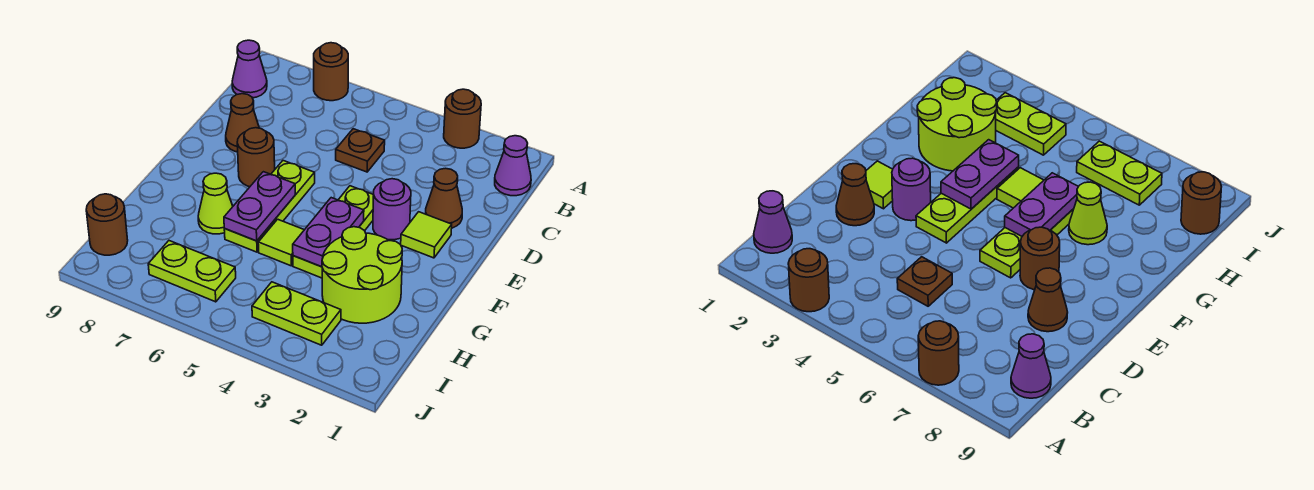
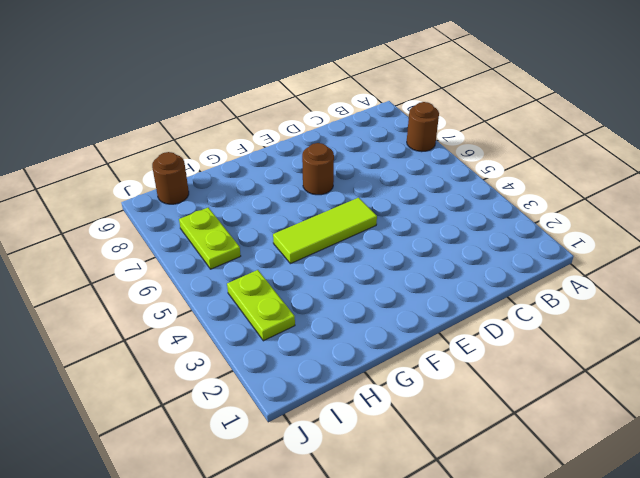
lime 1x3 tile [273,198,377,264] -> lime 1x1 tile [258,219,304,266]
none -> brown 1x1 round brick [444,89,481,148]
none -> purple 1x1 cone [495,136,531,196]
none -> purple 1x1 cone [232,40,267,98]

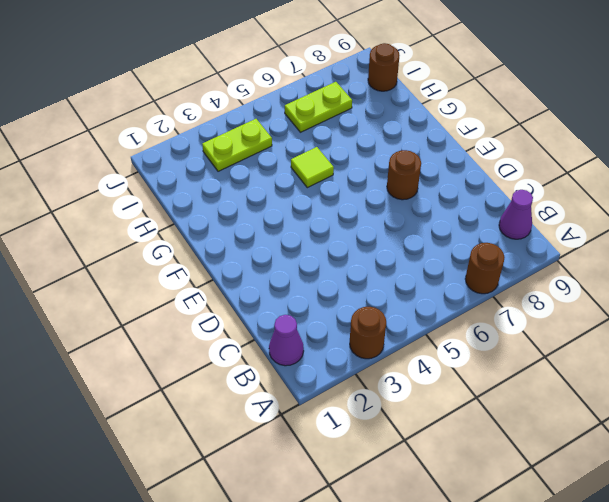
none -> brown 1x1 plate [336,129,385,172]
none -> brown 1x1 cone [426,168,462,228]
none -> brown 1x1 cone [226,94,259,152]

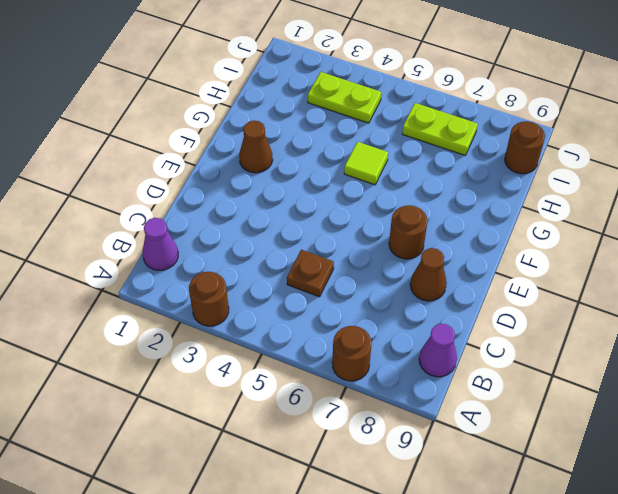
brown 1x1 cone [239,121,273,173] -> brown 1x1 cone moved to [426,168,462,228]
none -> lime 1x1 tile [401,212,452,258]
none -> purple 1x1 round brick [373,179,411,240]
none -> lime 1x3 plate [293,186,374,278]

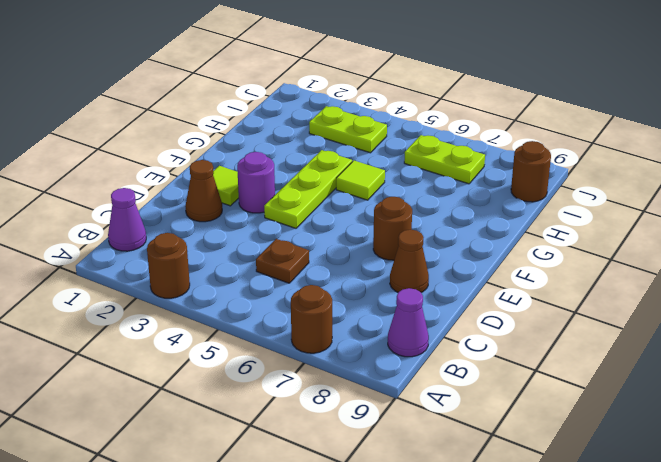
none -> lime 1x3 plate [224,161,315,252]
none -> lime 2x2 round brick [322,227,402,323]
none -> lime 1x1 cone [198,173,233,234]

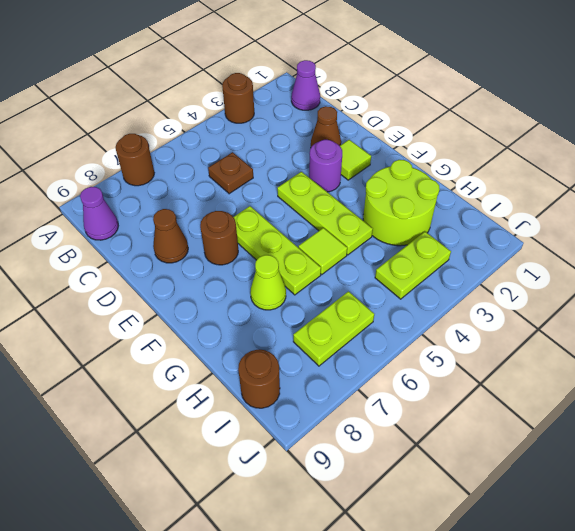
none -> purple 1x2 plate [293,198,364,267]
none -> purple 1x2 plate [224,172,295,241]

